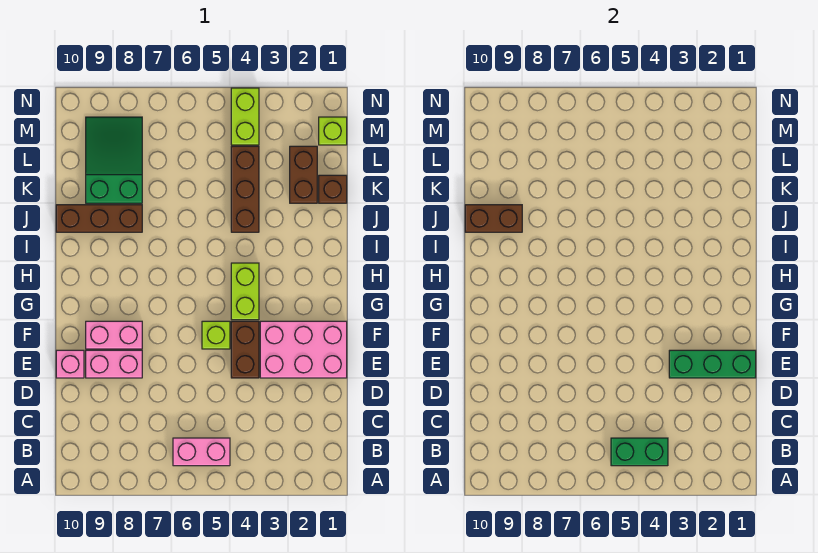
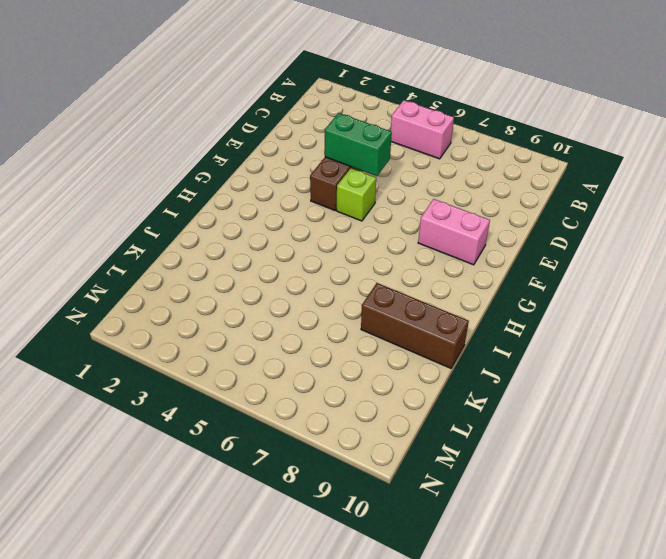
green 1x2 brick [325,113,392,176] -> green 1x2 brick moved to [611,438,668,466]
none -> pink 2x3 brick [260,321,347,378]
none -> pink 1x2 brick [86,350,142,378]
none -> pink 1x1 brick [56,350,84,378]

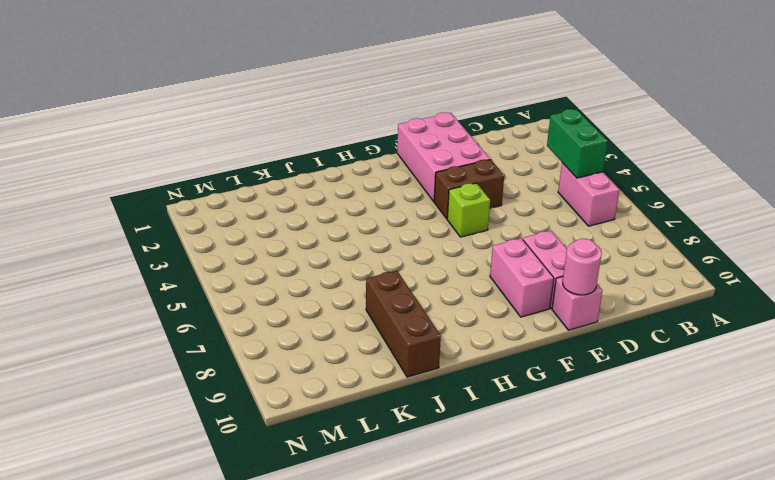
pink 1x1 round brick [563,239,602,295] -> none
none -> lime 1x2 brick [231,263,259,320]
none -> brown 1x3 brick [231,146,259,232]
none -> brown 1x1 brick [319,175,347,203]

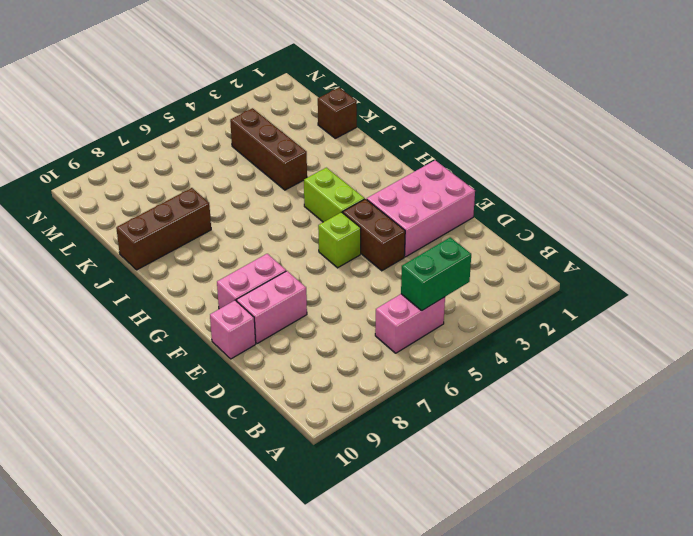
none -> brown 1x2 brick [290,146,317,203]
none -> green 2x3 slope [86,117,142,203]
none -> lime 1x1 brick [319,117,347,145]

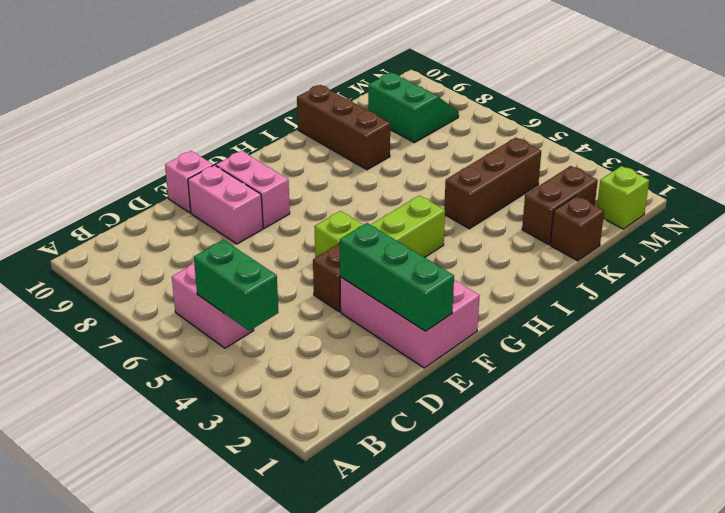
green 2x2 slope [368,73,459,143] -> green 2x3 slope [86,117,142,203]
none -> lime 1x2 brick [231,88,259,145]
none -> brown 1x2 brick [465,205,522,232]

